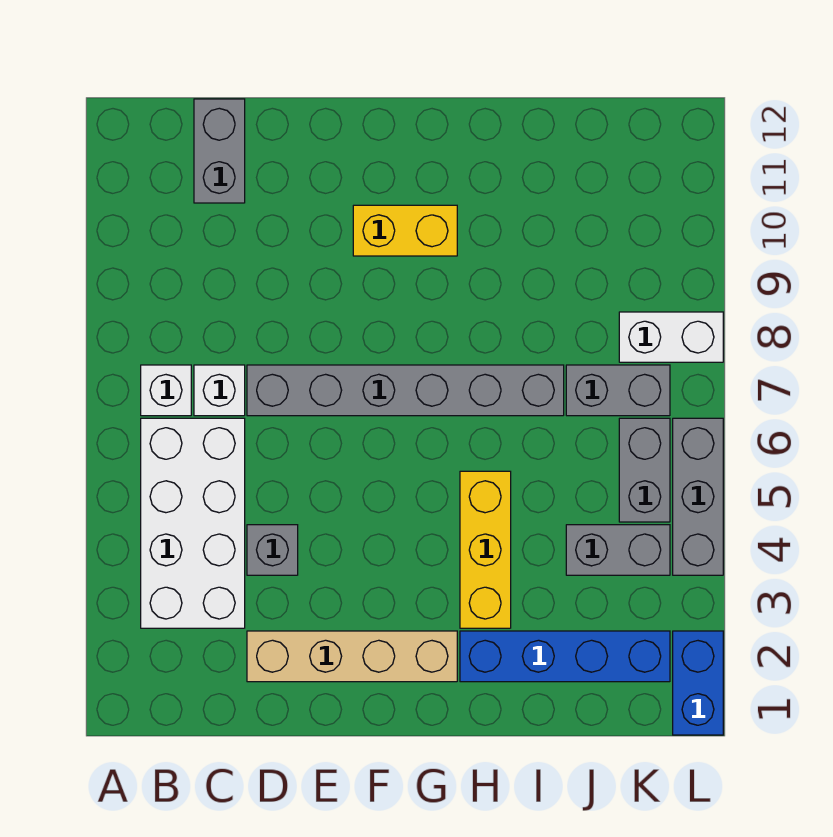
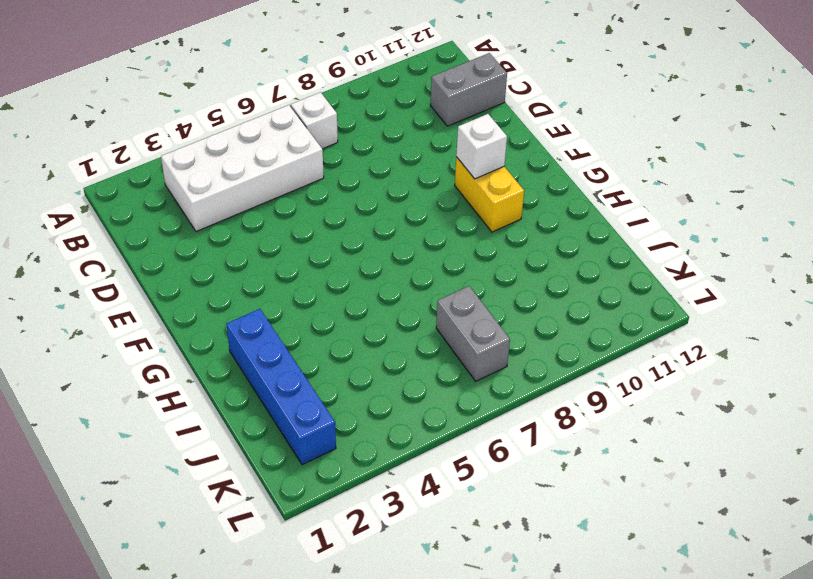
white 1x1 brick [456,114,507,179] -> white 1x1 brick moved to [194,365,245,416]
none -> tan 1x4 brick [247,631,457,682]
none -> grey 1x1 brick [247,525,298,575]
none -> grey 1x6 brick [247,365,564,416]

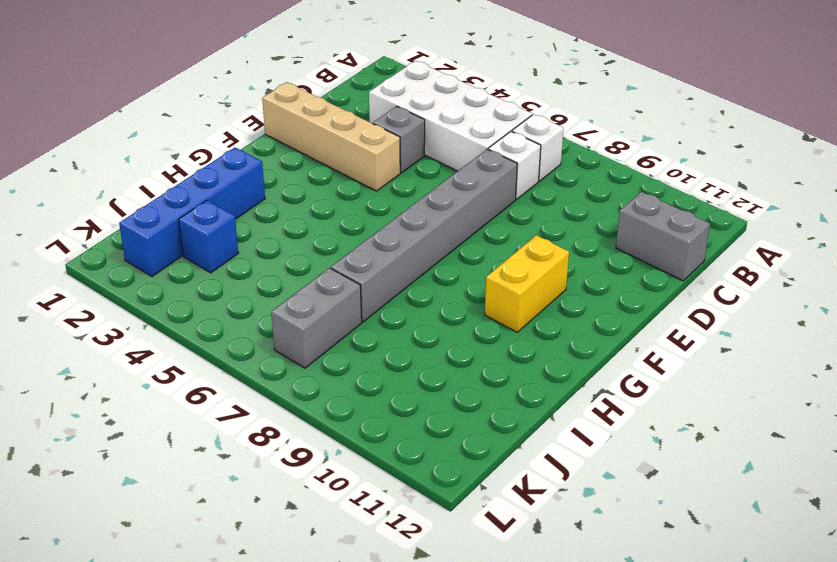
tan 1x4 brick [262,82,400,191] -> tan 1x4 brick turned to [247,631,457,682]
blue 1x1 brick [179,200,238,273] -> none
none -> yellow 1x3 brick [460,471,511,628]
none -> grey 1x2 brick [566,525,670,575]
none -> grey 1x2 brick [619,418,670,522]

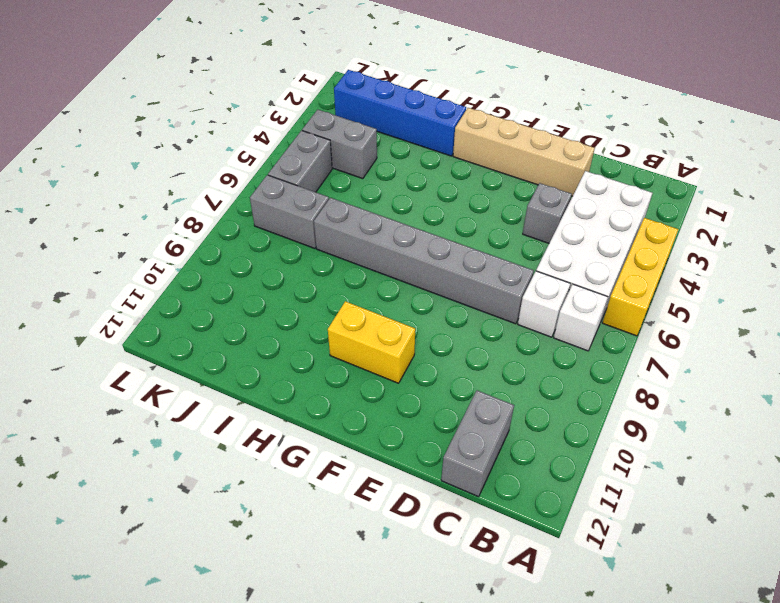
yellow 1x3 brick [603,218,678,336] -> yellow 1x3 brick moved to [460,471,511,628]
none -> white 1x2 brick [619,312,723,362]
none -> blue 1x2 brick [673,631,723,735]
none -> grey 1x3 brick [673,418,723,575]

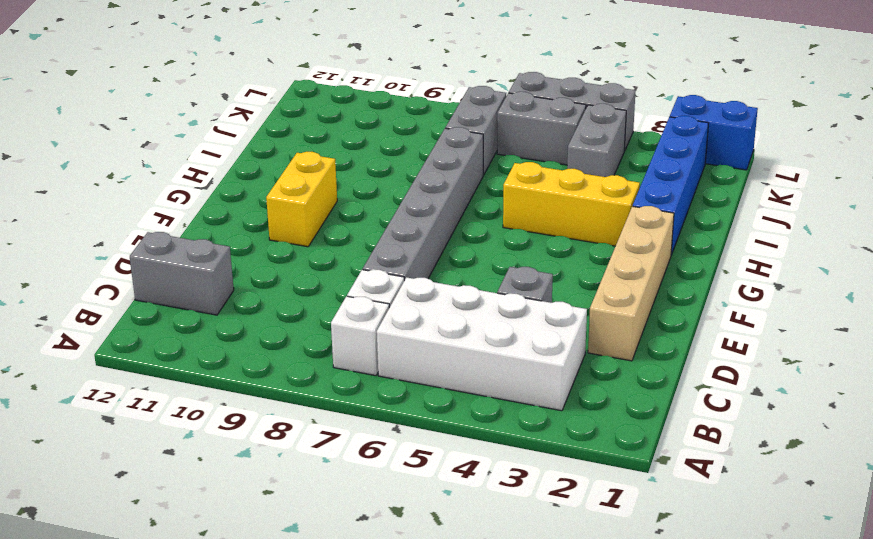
none -> white 1x2 brick [619,312,723,362]

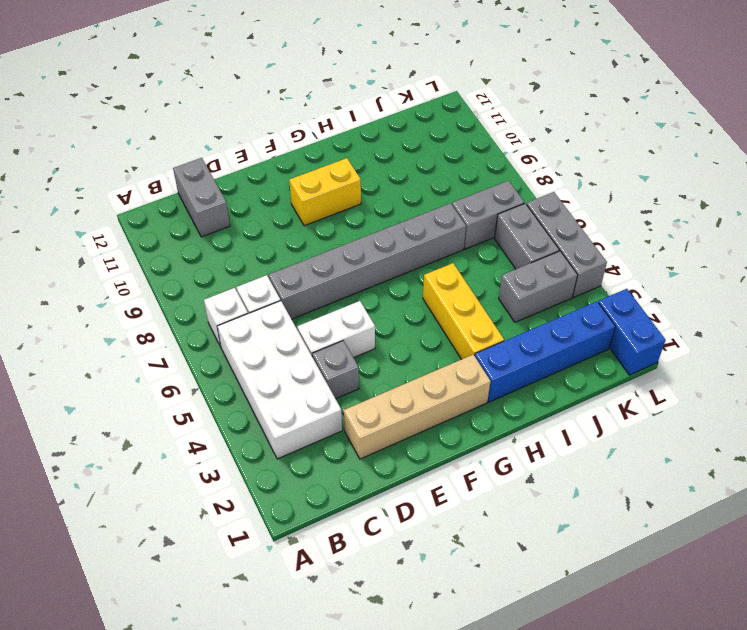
white 1x2 brick [297,301,375,358] -> white 1x2 brick moved to [619,312,723,362]

